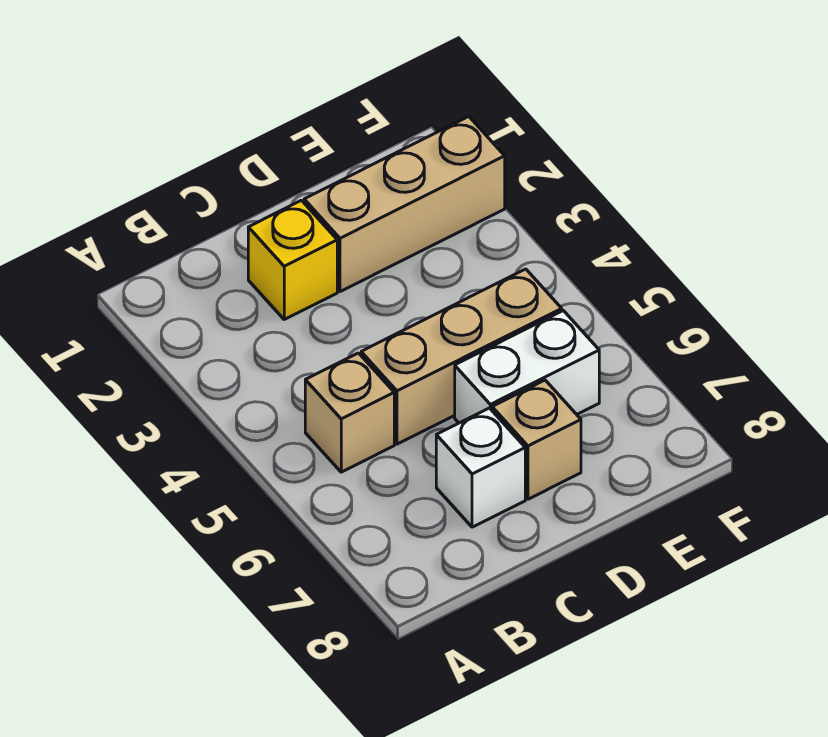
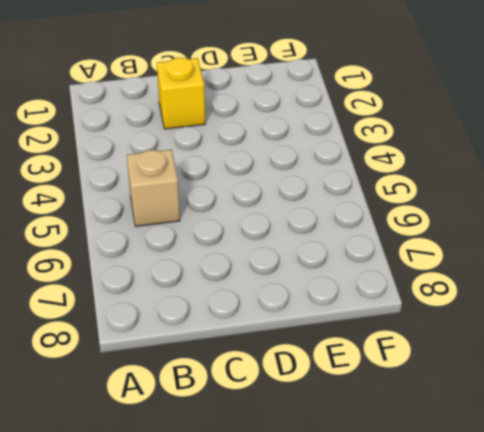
none -> tan 1x3 brick [361,269,562,444]
none -> white 1x1 brick [436,408,525,527]

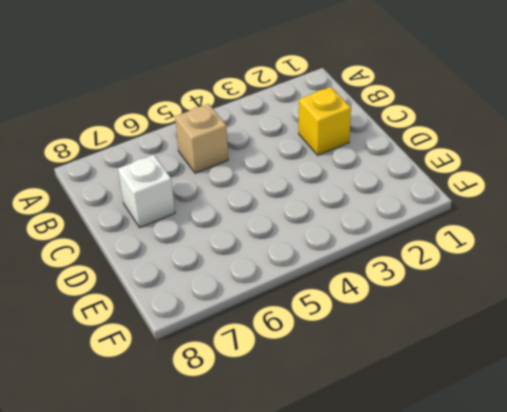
none -> tan 1x3 brick [361,269,562,444]
none -> tan 1x3 brick [304,116,505,292]

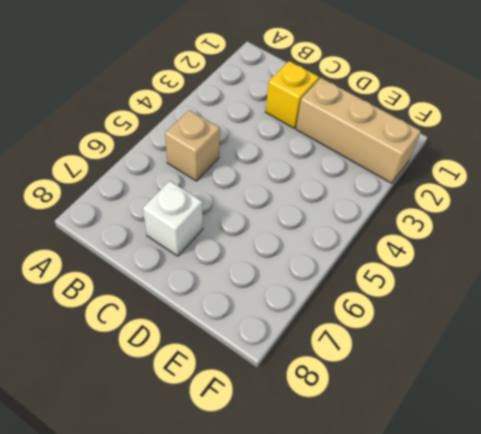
none -> tan 1x3 brick [361,269,562,444]
none -> white 1x2 brick [455,311,599,423]

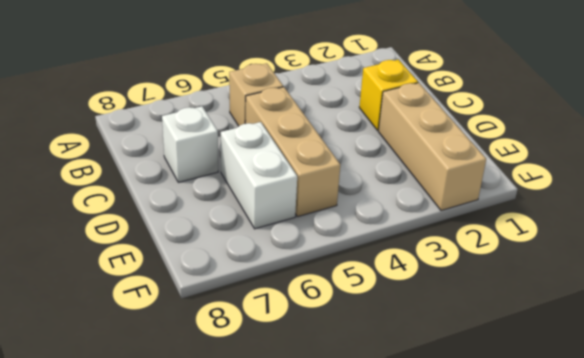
none -> tan 1x1 brick [492,380,581,499]

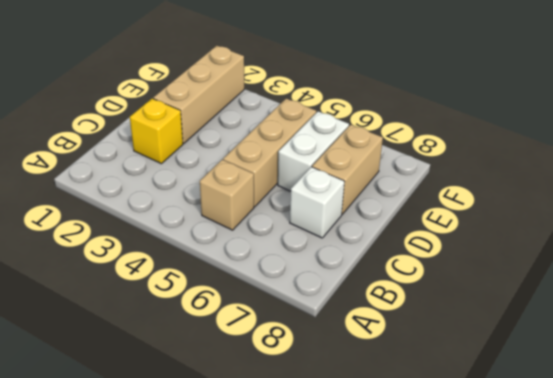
tan 1x2 brick [312,125,383,214] -> tan 1x1 brick [492,380,581,499]

